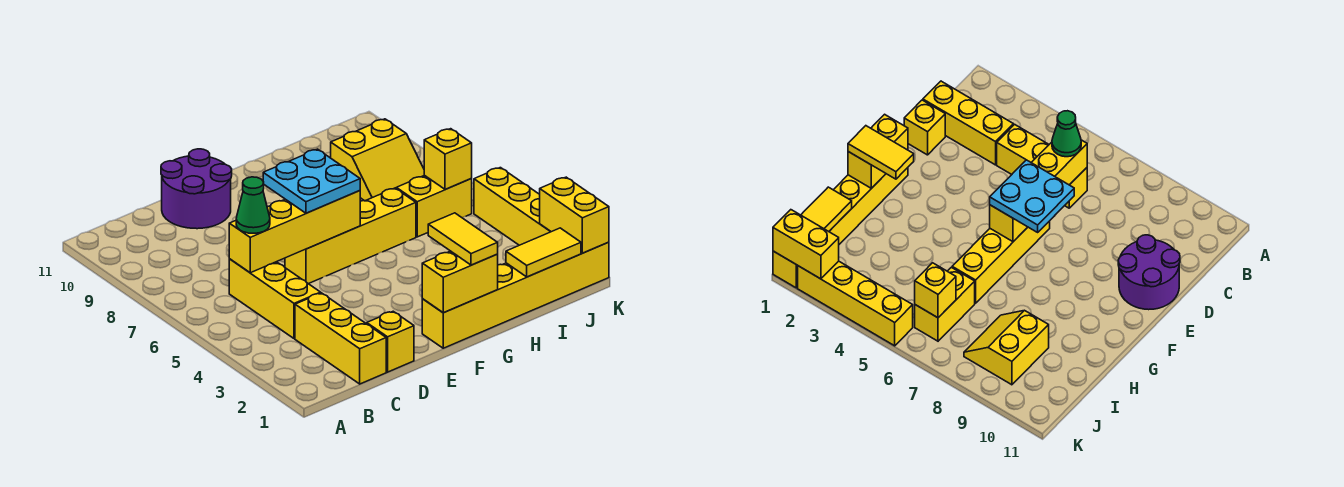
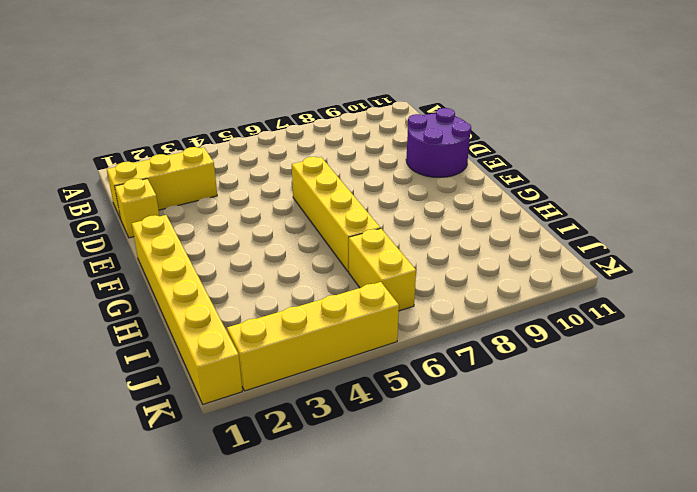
none -> yellow 1x3 brick [229,259,321,339]
none -> yellow 2x2 slope [331,119,424,201]
none -> yellow 1x4 brick [229,190,360,273]

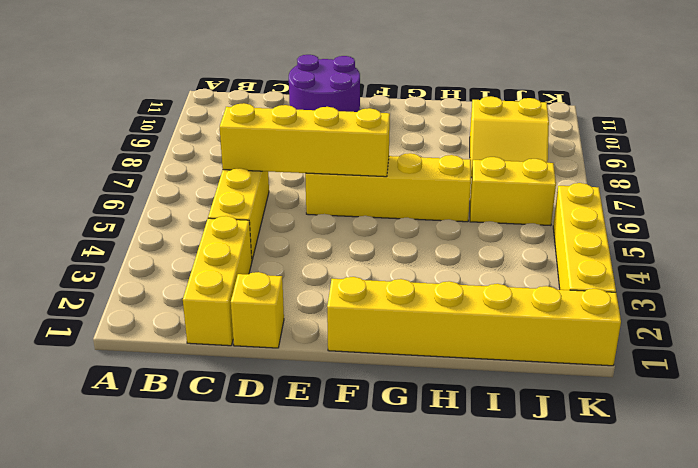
none -> yellow 1x2 brick [422,251,498,313]
none -> yellow 1x2 tile [506,228,581,277]
none -> yellow 1x1 brick [424,129,472,190]

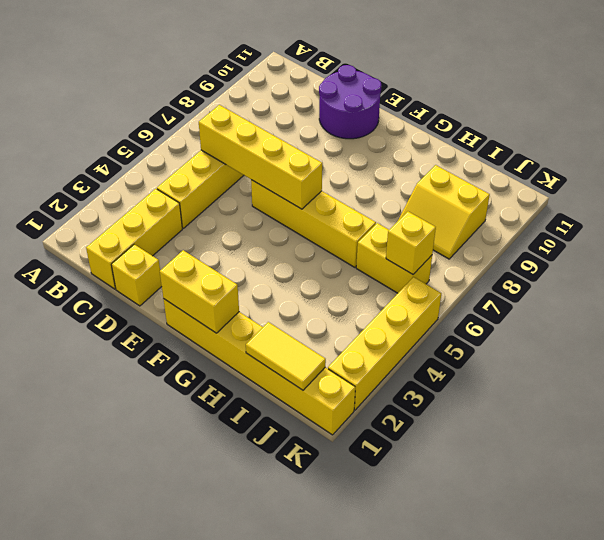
none -> yellow 1x2 brick [540,177,609,253]
none -> green 1x1 cone [236,177,270,233]
none -> cyan 2x2 plate [263,149,360,213]

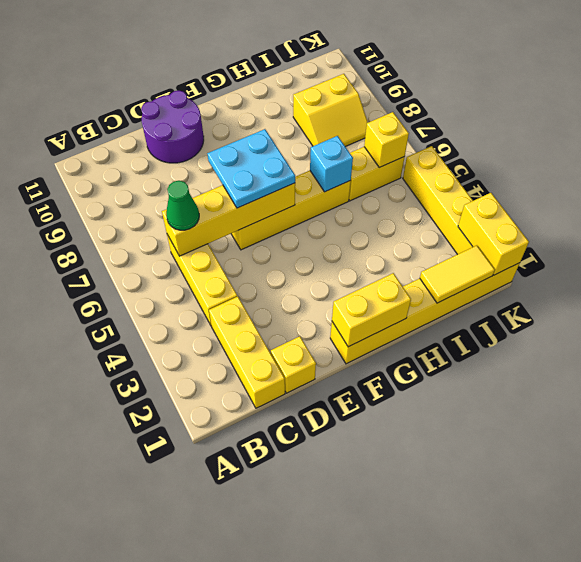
cyan 1x1 brick [310,136,353,192] -> none
none -> yellow 1x2 tile [428,213,498,265]

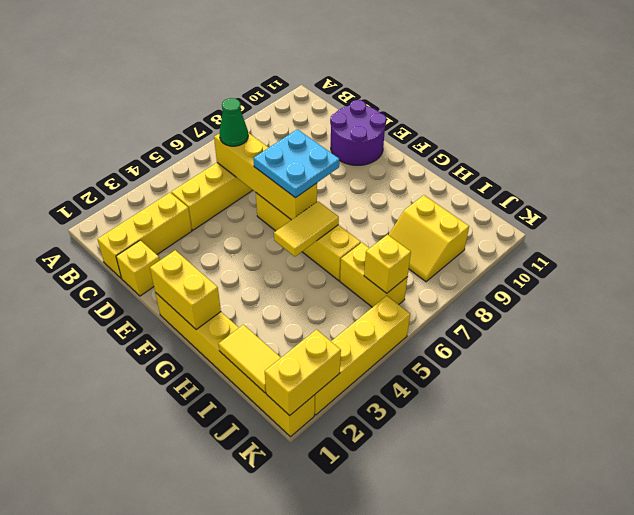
yellow 1x2 tile [274,201,339,257] -> yellow 1x2 tile moved to [428,213,498,265]

